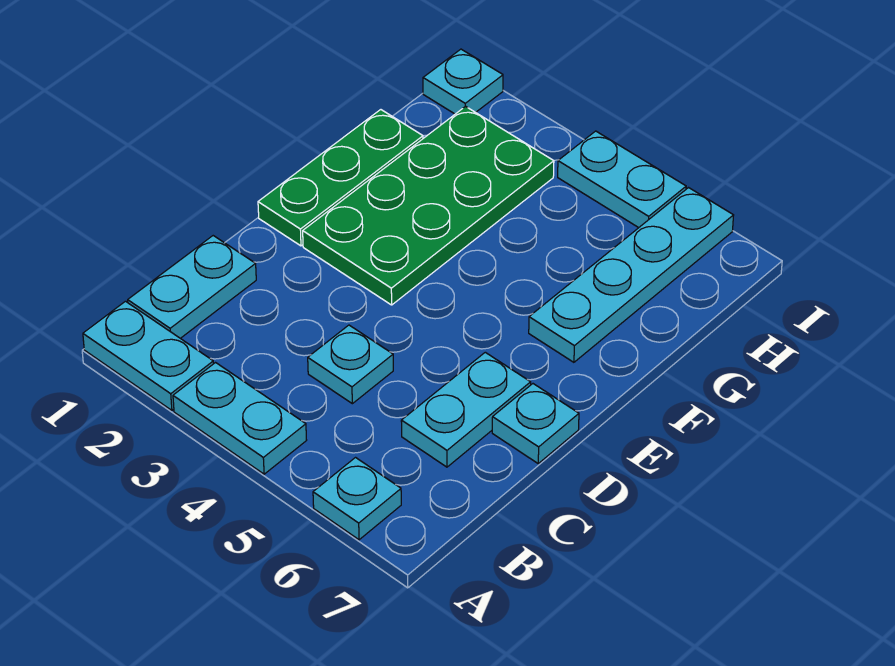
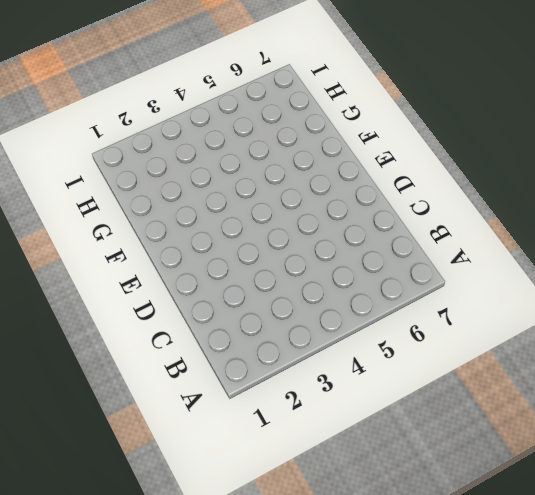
none -> cyan 1x2 plate [83,301,214,410]
none -> cyan 1x2 plate [173,363,307,474]
none -> cyan 1x1 plate [313,458,401,540]

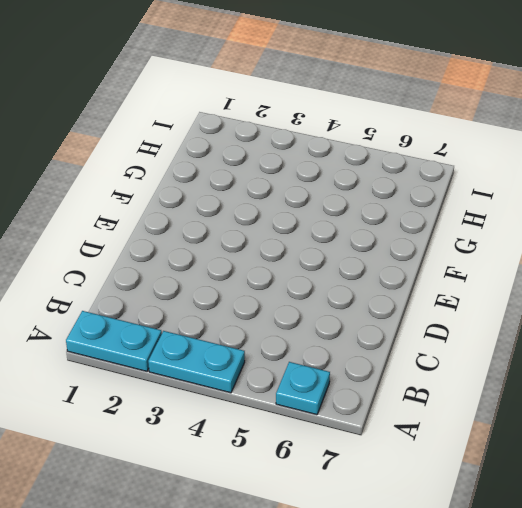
none -> cyan 1x2 plate [128,236,256,338]
none -> cyan 1x1 plate [308,325,393,404]
none -> cyan 1x2 plate [401,352,531,467]

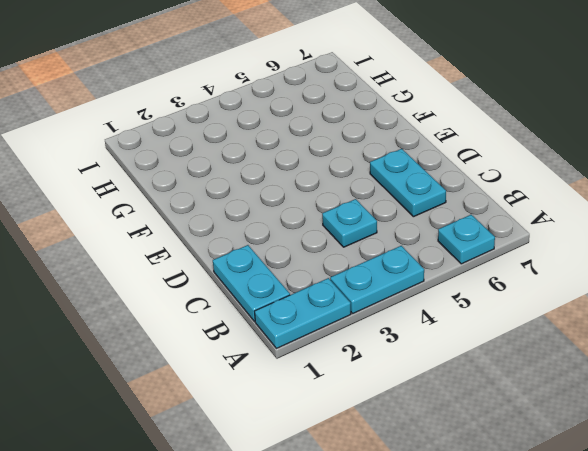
none -> cyan 1x1 plate [492,384,579,463]
none -> green 1x3 plate [258,110,423,246]
none -> green 2x4 plate [303,106,554,305]

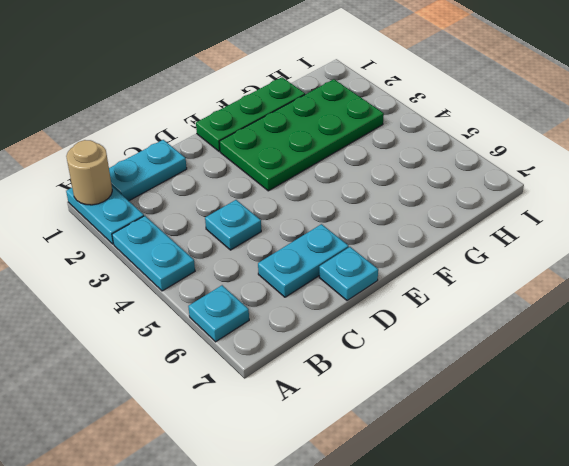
tan 1x1 round brick [66,140,112,205] -> none
none -> cyan 1x4 plate [529,188,734,362]
none -> cyan 1x1 plate [423,49,503,114]
none -> cyan 1x2 plate [558,131,686,228]

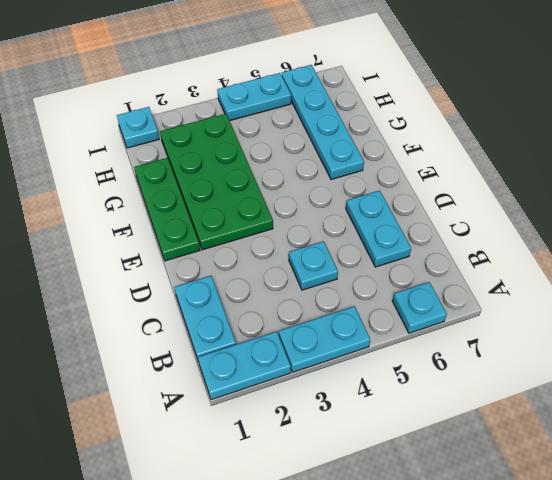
none -> cyan 1x1 plate [492,384,579,463]

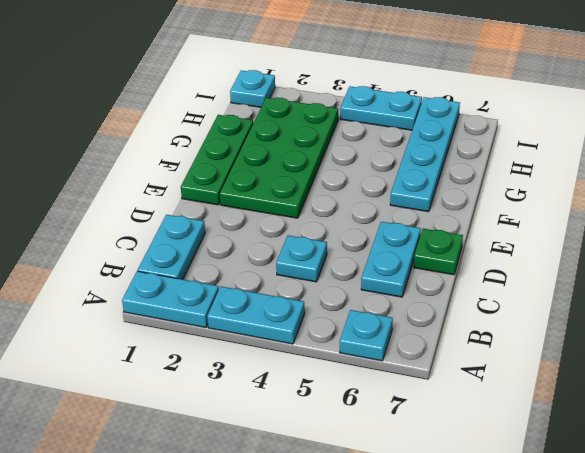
green 1x1 plate [414,229,463,275] -> cyan 1x1 plate [492,384,579,463]

